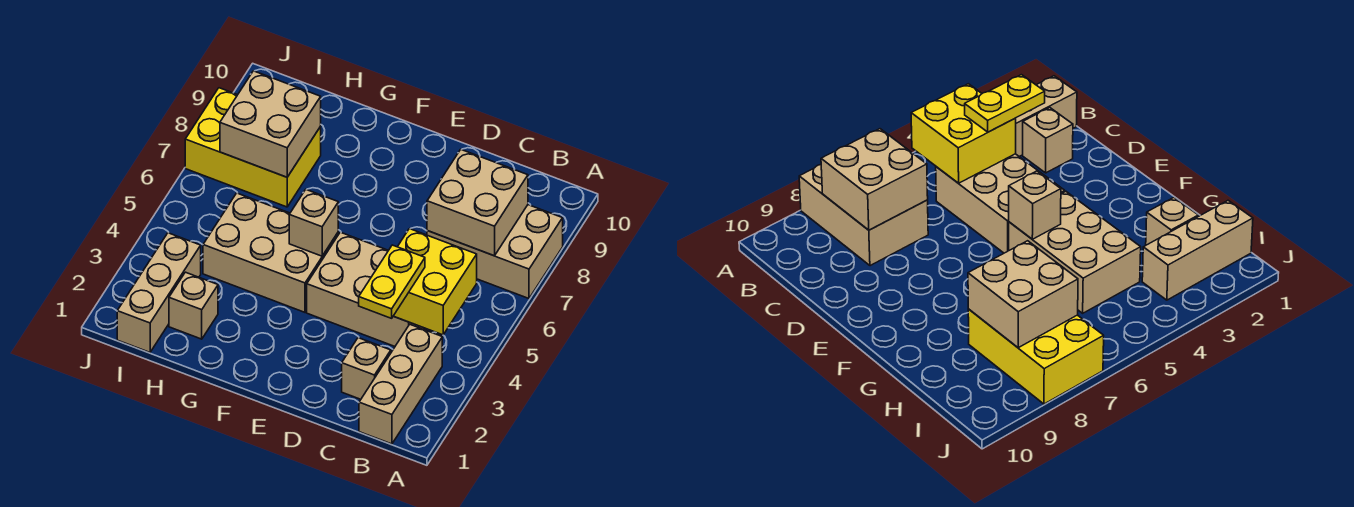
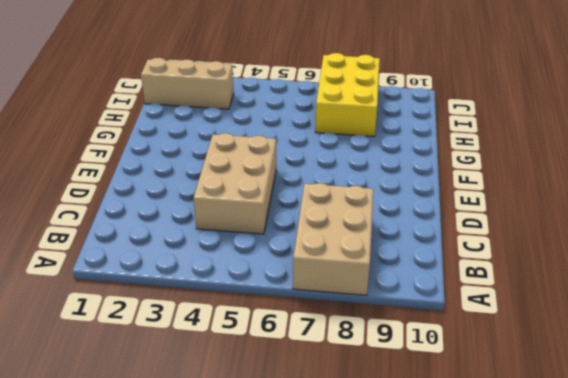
none -> tan 1x3 brick [359,325,442,444]
none -> tan 1x1 brick [342,338,391,399]
none -> tan 2x3 brick [203,193,338,312]

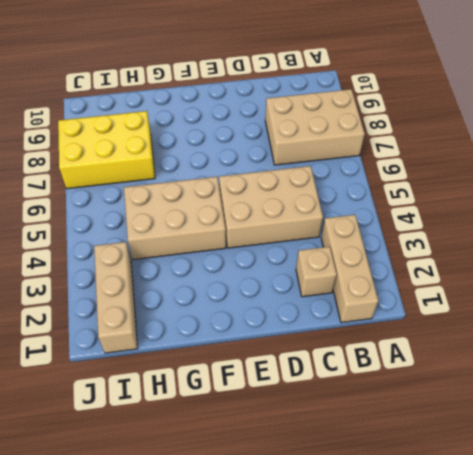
none -> tan 1x1 brick [169,272,218,339]
none -> yellow 2x2 brick [394,229,477,335]
none -> tan 2x2 brick [427,149,528,256]

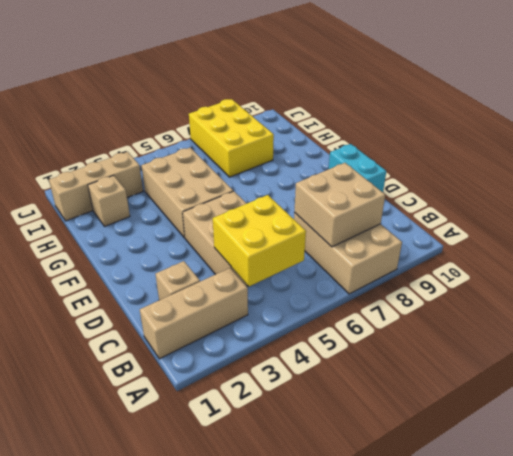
cyan 1x2 brick [329,144,386,192] -> none
none -> tan 1x1 brick [289,190,338,256]
none -> tan 2x2 brick [220,71,321,177]
none -> yellow 1x2 plate [359,245,425,318]

